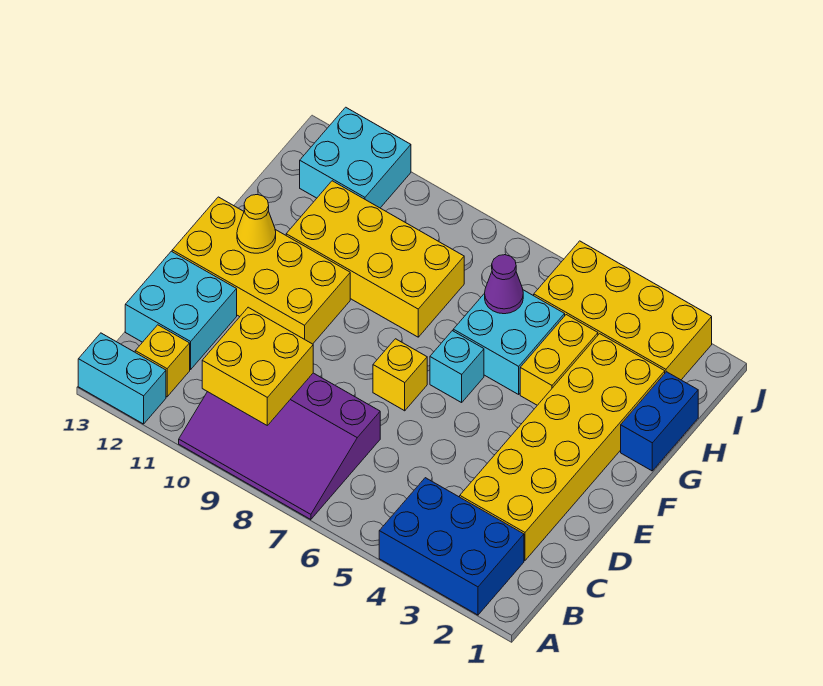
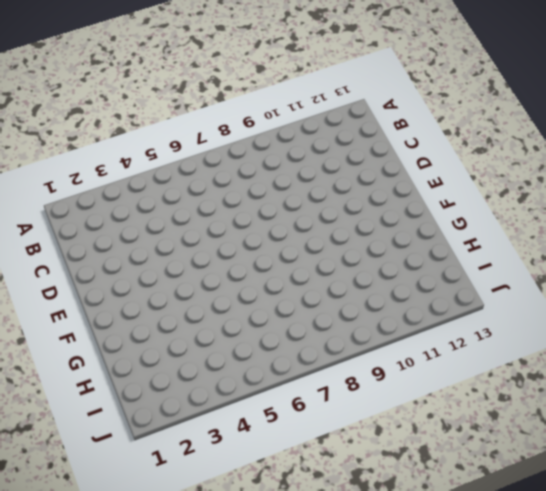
none -> blue 2x3 brick [379,478,524,615]
none -> purple 3x4 slope [179,373,380,520]
none -> cyan 1x2 brick [78,333,166,424]

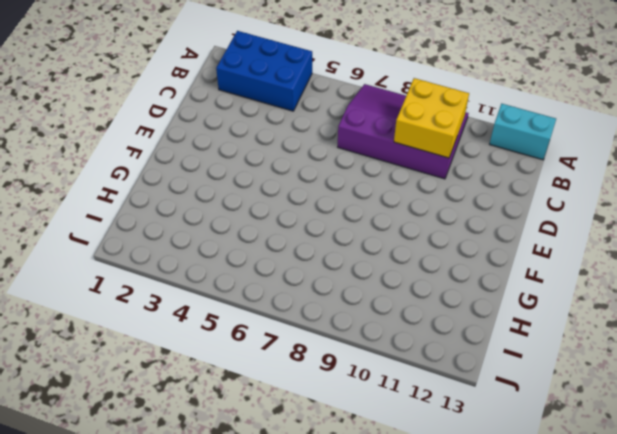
none -> yellow 1x1 brick [135,325,190,397]
none -> yellow 2x6 brick [460,334,665,561]
none -> cyan 2x2 brick [125,251,237,370]

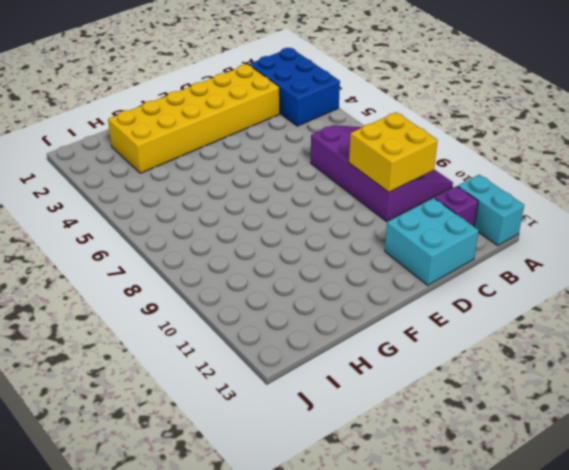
purple 1x1 brick [435,186,478,226] -> yellow 1x1 brick [135,325,190,397]
none -> yellow 1x1 brick [373,339,427,411]
none -> yellow 2x4 brick [172,197,350,344]
none -> cyan 1x1 brick [430,331,484,403]

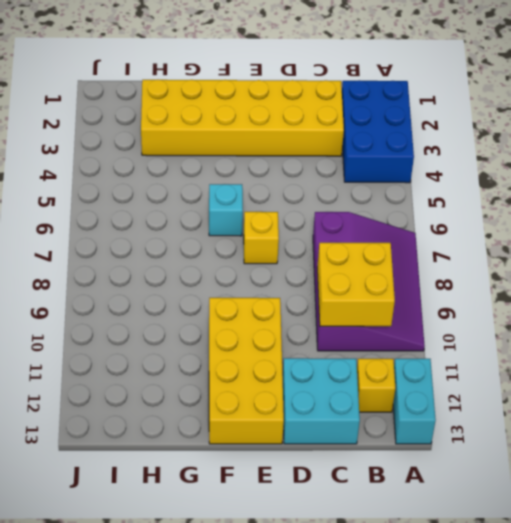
none -> blue 1x2 brick [621,372,698,471]
none -> yellow 1x2 brick [520,315,598,405]
none -> cyan 2x2 brick [453,290,565,394]

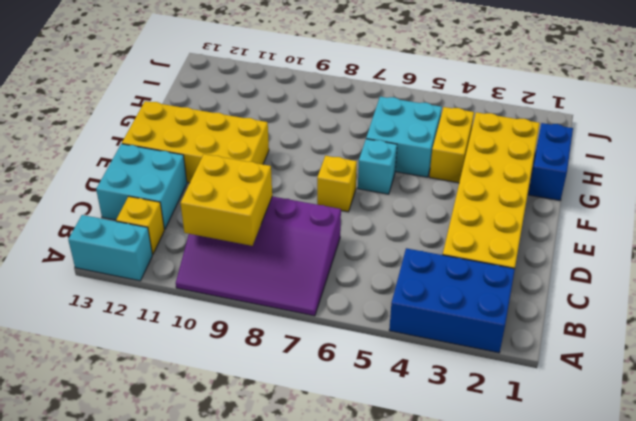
none -> yellow 2x4 brick [286,181,464,337]
none -> yellow 2x4 brick [534,241,712,380]
none -> cyan 2x2 brick [300,107,411,208]

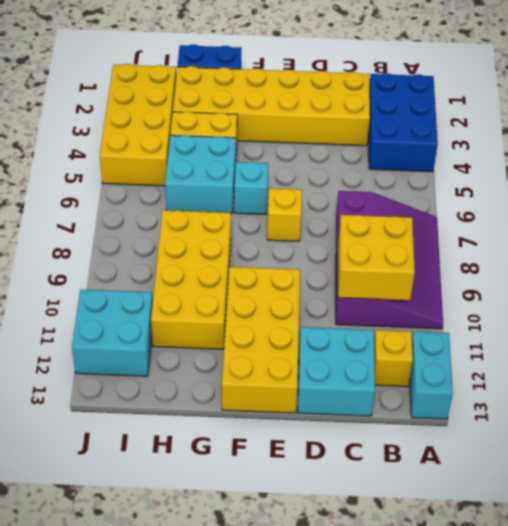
none -> yellow 1x1 cone [237,195,276,253]
none -> purple 1x1 cone [485,255,523,314]

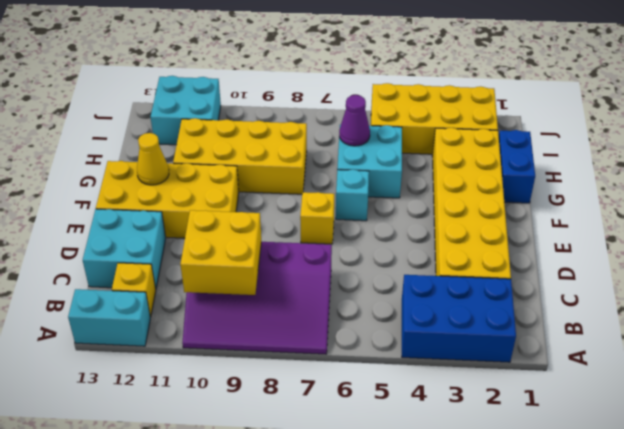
none -> yellow 1x2 brick [520,315,598,405]

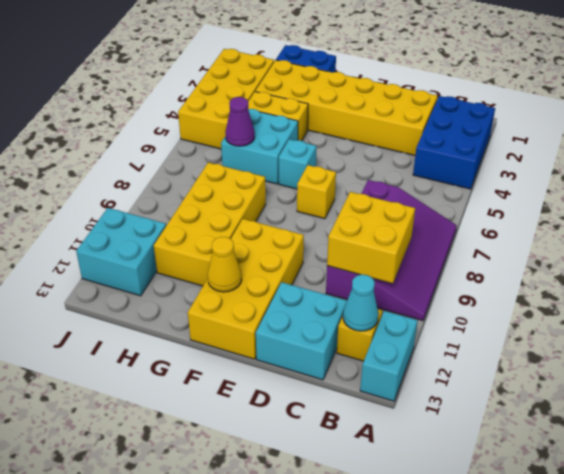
cyan 1x1 cone [343,275,379,331] -> none

